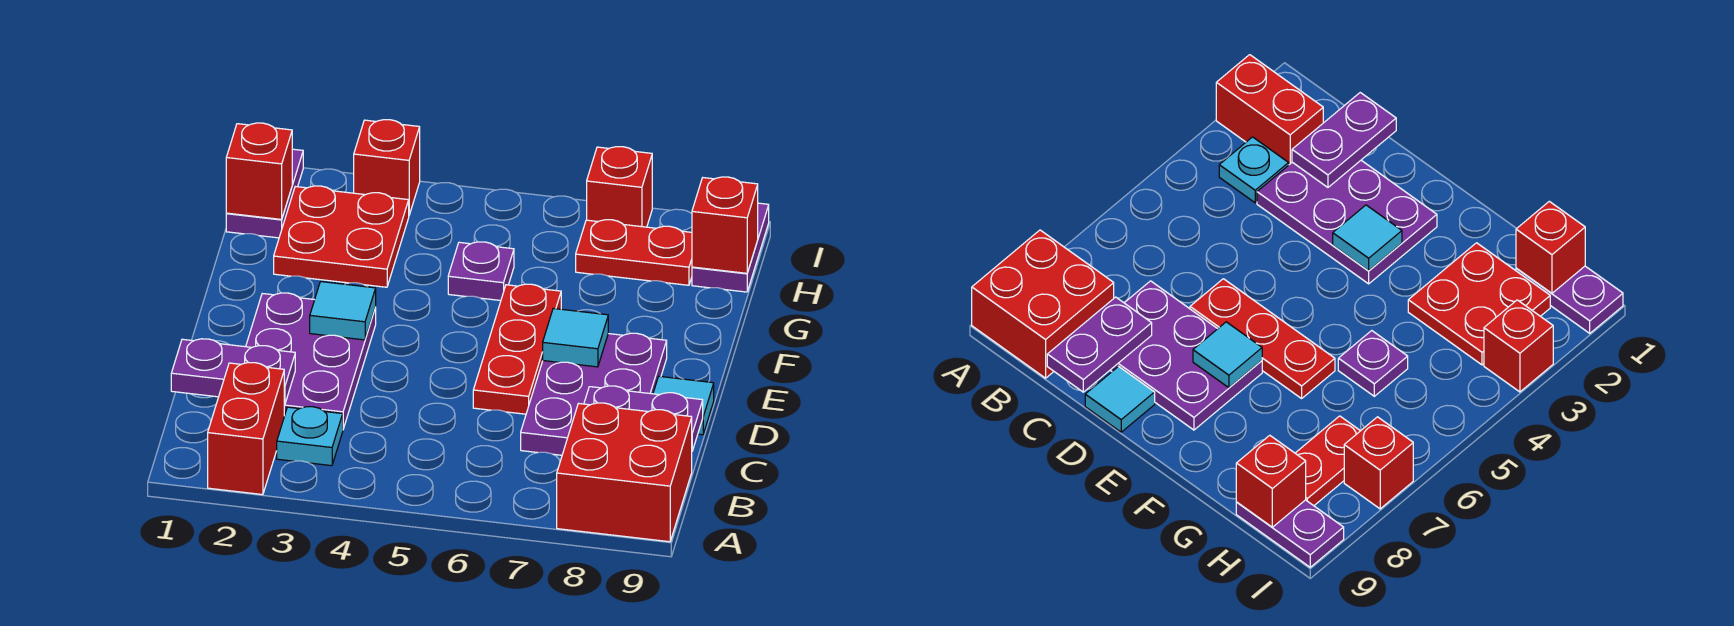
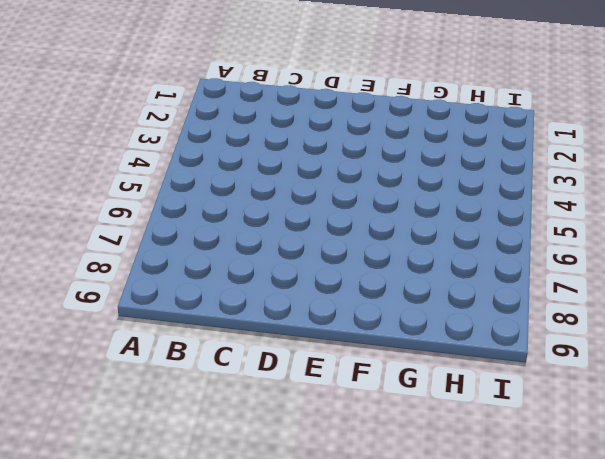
none -> red 1x2 brick [208,363,284,495]
none -> red 2x2 brick [557,403,692,542]
none -> cyan 1x1 plate [277,407,343,466]

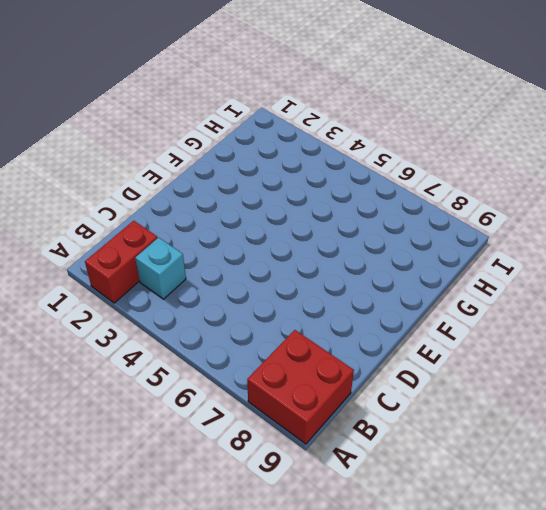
cyan 1x1 brick [135,237,186,299] -> cyan 1x1 plate [277,407,343,466]
none -> purple 2x3 plate [246,293,376,429]
none -> purple 2x3 plate [521,333,667,455]
none -> red 1x3 plate [473,284,561,414]

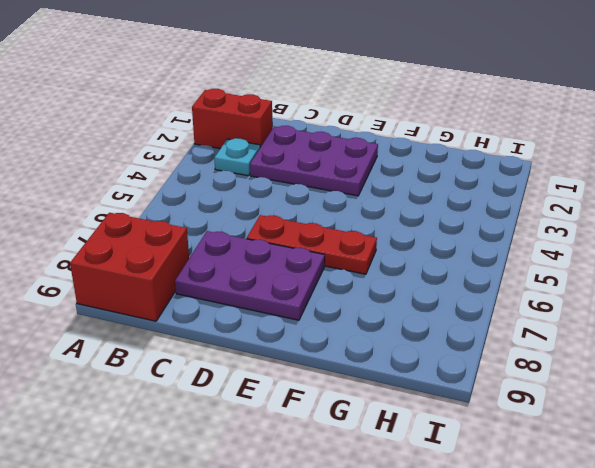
none -> cyan 1x1 tile [653,376,714,435]
none -> red 2x2 plate [274,186,409,287]
none -> purple 1x1 plate [448,242,514,301]

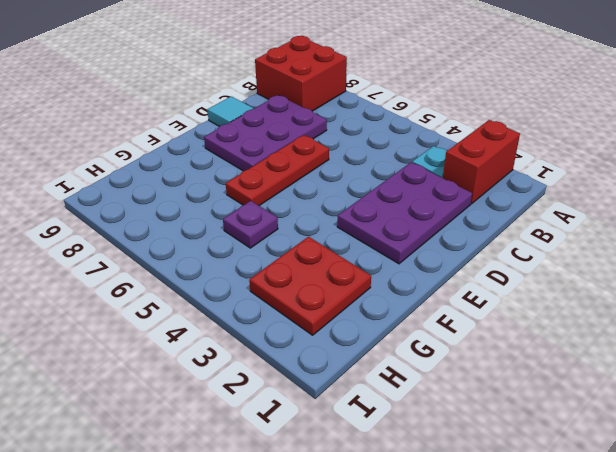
none -> purple 1x2 plate [226,149,303,238]
none -> red 1x2 plate [576,220,692,285]
none -> purple 1x2 plate [692,203,769,292]

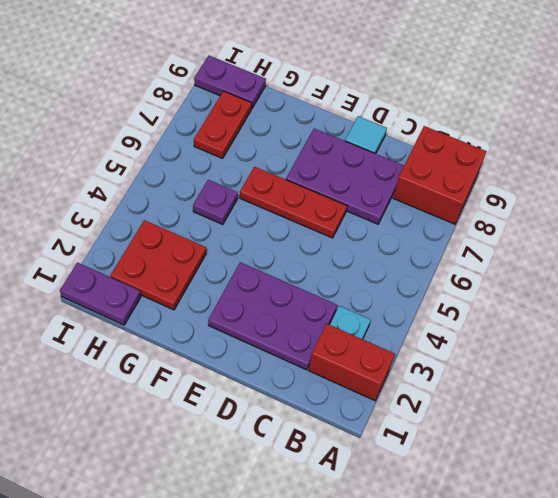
none -> red 1x1 brick [354,120,420,215]
none -> red 1x1 brick [587,147,652,227]
none -> purple 1x2 plate [171,339,295,405]

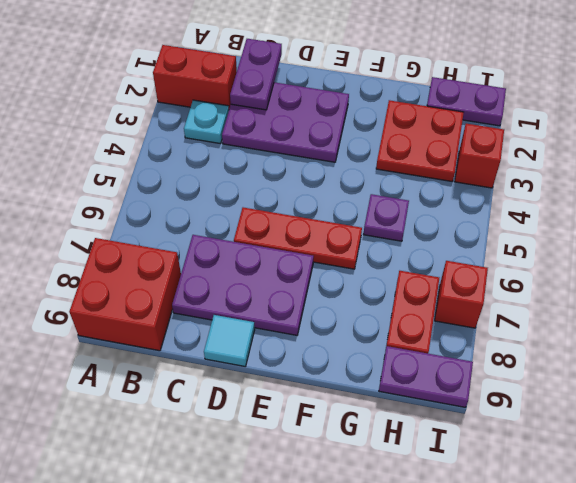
none -> purple 1x2 plate [584,386,703,451]
none -> cyan 1x1 tile [310,282,376,340]
none -> cyan 1x1 tile [543,308,608,367]

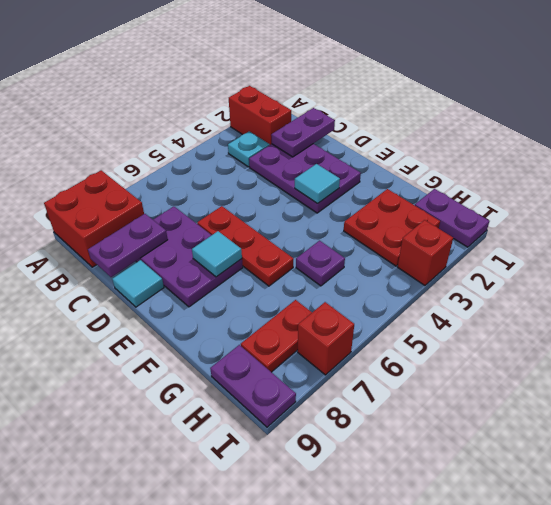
none -> red 1x1 brick [226,123,292,219]
none -> red 1x1 brick [692,177,758,273]

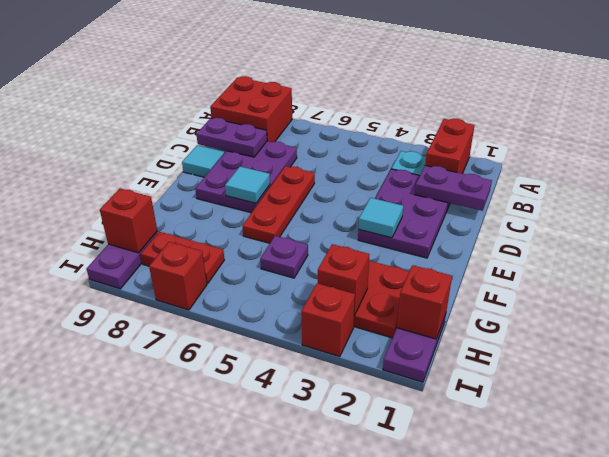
red 1x1 brick [318,244,369,315] -> none

